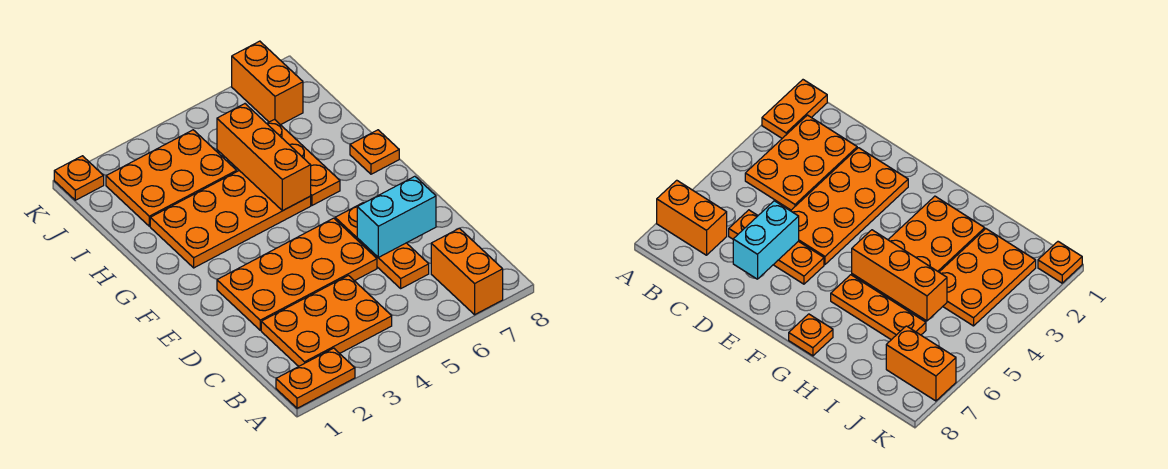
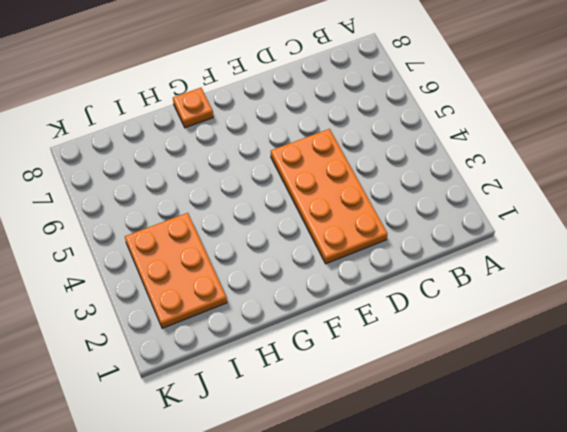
none -> orange 1x2 plate [276,348,355,408]
none -> orange 1x2 brick [431,228,503,315]
none -> orange 2x3 plate [261,275,392,366]

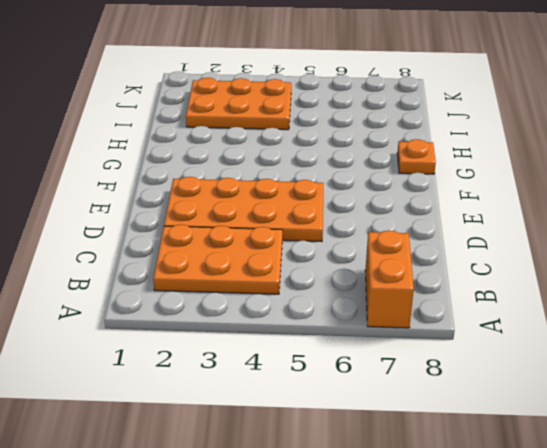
none -> orange 1x2 plate [276,348,355,408]
none -> orange 1x3 plate [335,203,429,288]
none -> orange 2x4 plate [150,171,311,268]

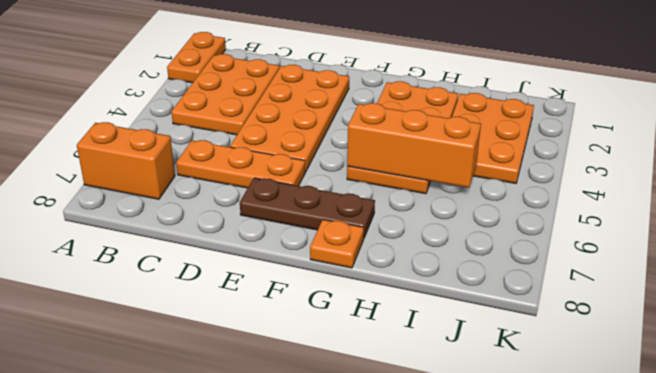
brown 1x3 plate [240,178,375,239] -> none
none -> orange 1x3 plate [267,120,340,205]
none -> orange 1x2 brick [232,41,303,125]
none -> orange 1x1 plate [54,156,104,200]

